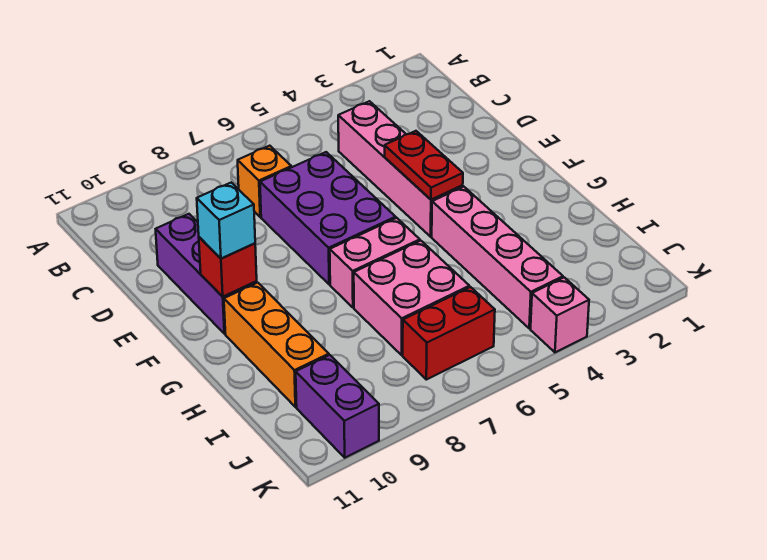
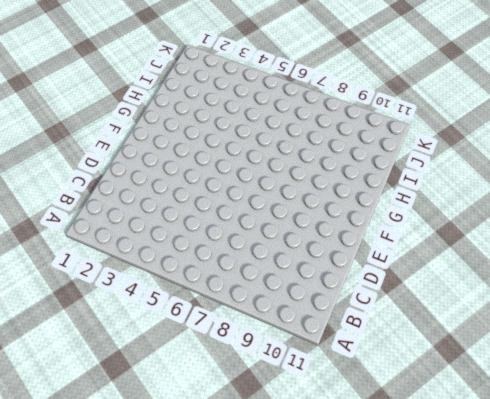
none -> pink 1x4 brick [338,101,463,237]
none -> orange 1x1 brick [238,146,291,217]
none -> purple 2x3 brick [260,152,396,284]

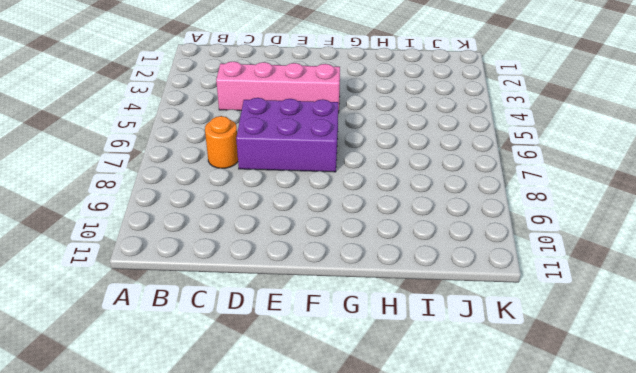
orange 1x1 round brick [205,116,238,168] -> orange 1x1 brick [238,146,291,217]
none -> purple 1x3 brick [156,214,257,334]
none -> pink 1x4 brick [432,187,563,329]
none -> pink 1x2 brick [330,218,420,308]

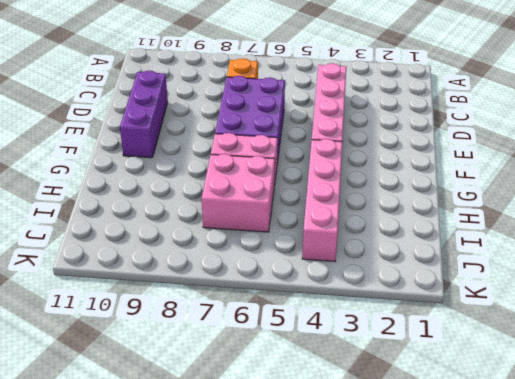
none -> orange 1x3 brick [224,283,329,407]
none -> red 1x2 brick [403,287,495,380]
none -> purple 1x2 brick [296,355,379,458]

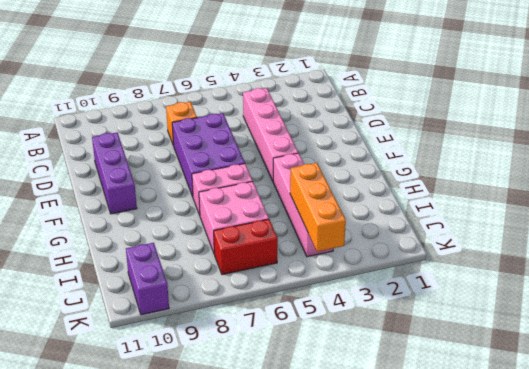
orange 1x3 brick [290,163,346,252] -> orange 1x3 brick moved to [224,283,329,407]
none -> pink 1x1 brick [531,277,589,352]
none -> red 1x2 plate [384,131,463,200]
none -> red 1x1 brick [199,237,257,297]

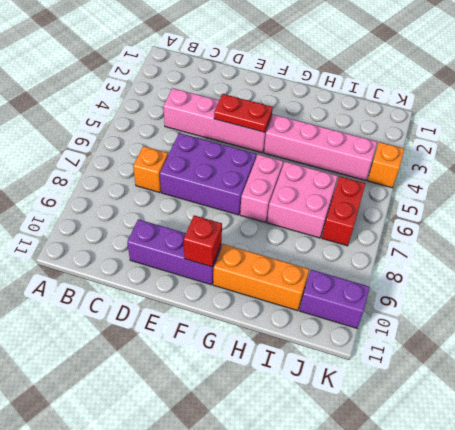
orange 1x1 brick [368,142,404,188] -> pink 1x1 brick [531,277,589,352]
none -> cyan 1x1 brick [197,183,255,258]

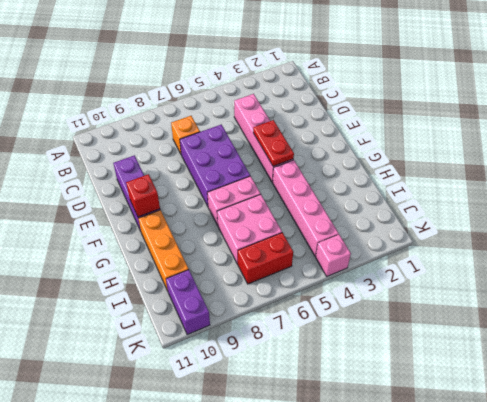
none -> cyan 1x1 brick [197,183,255,258]

